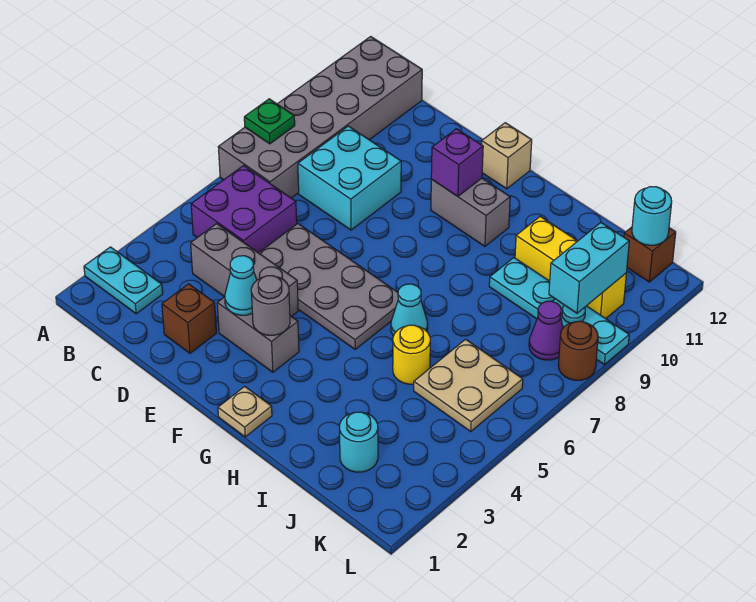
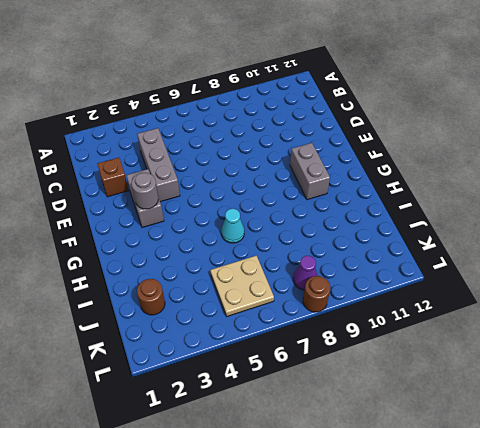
brown 1x1 round brick [137,279,165,315] -> cyan 1x1 round brick [340,412,378,472]
none -> cyan 1x2 plate [84,247,163,314]
none -> grey 2x6 brick [218,37,422,198]
none -> purple 2x2 brick [191,166,297,253]

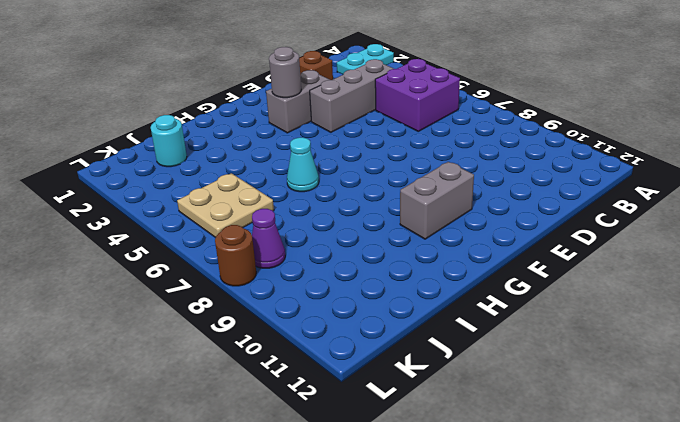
none -> grey 2x6 brick [218,37,422,198]
none -> cyan 2x2 brick [298,126,401,230]
none -> grey 2x4 plate [259,224,398,349]

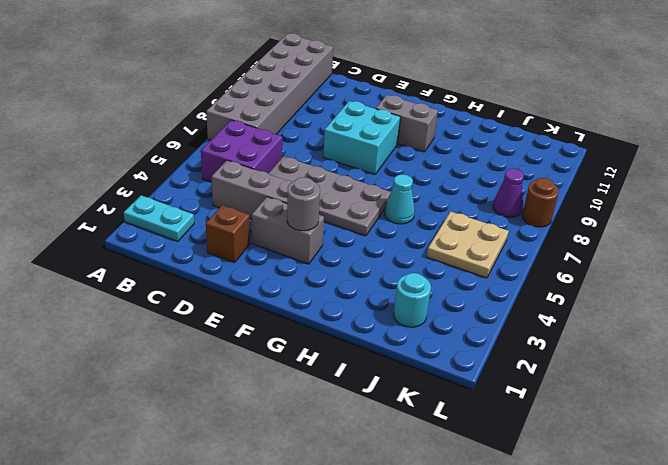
cyan 2x2 brick [323,101,400,174] -> cyan 2x2 brick moved to [298,126,401,230]
none -> tan 1x1 brick [482,123,532,189]
none -> tan 1x1 plate [218,386,272,437]
none -> yellow 1x1 round brick [393,325,430,384]

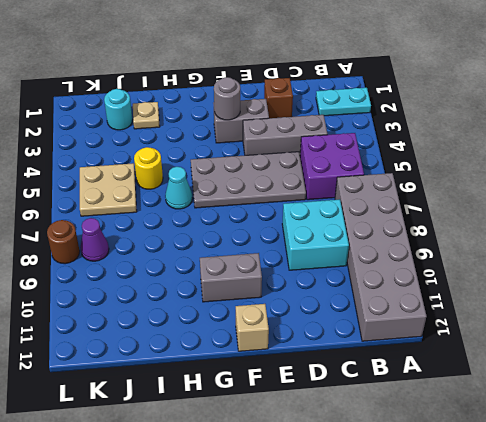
tan 1x1 plate [133,102,160,129] -> tan 1x1 plate moved to [218,386,272,437]
none -> cyan 1x4 plate [489,258,629,365]
none -> yellow 1x3 brick [515,216,626,319]
none -> brown 1x1 brick [624,227,676,282]

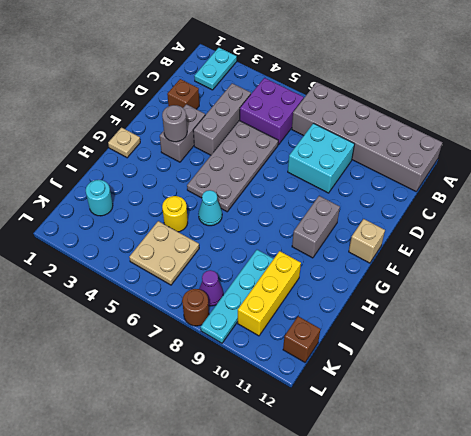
none -> green 1x1 plate [244,99,295,144]
none -> cyan 1x1 cone [225,256,257,315]
none -> purple 1x1 brick [431,129,483,196]

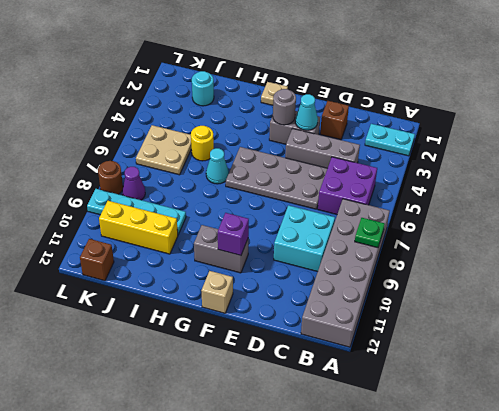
none -> cyan 1x2 brick [549,223,629,313]
none -> cyan 1x1 round brick [632,187,672,245]

